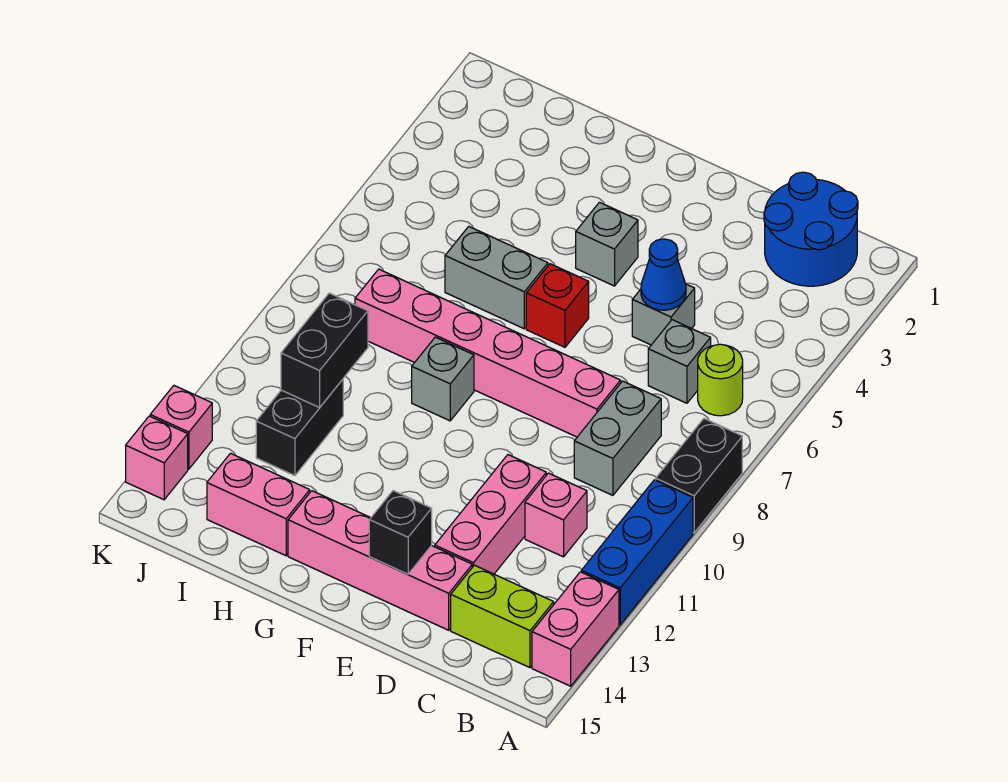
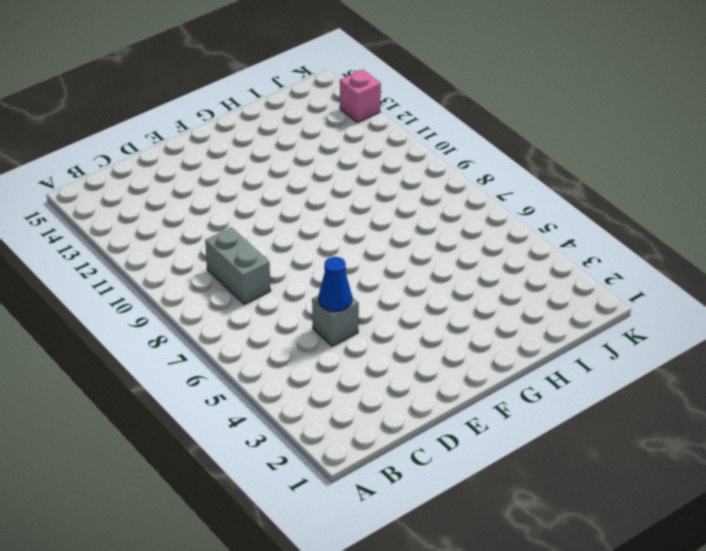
none -> black 1x2 brick [656,419,742,533]
none -> blue 1x3 brick [581,480,693,625]
none -> pink 1x2 brick [532,572,619,686]

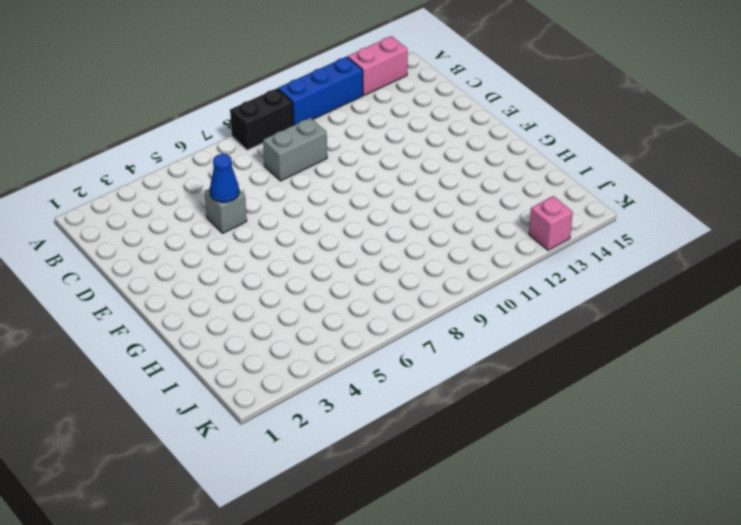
none -> blue 2x2 round brick [764,172,858,286]
none -> lime 1x1 round brick [698,344,743,416]
none -> lime 1x2 brick [451,565,554,668]

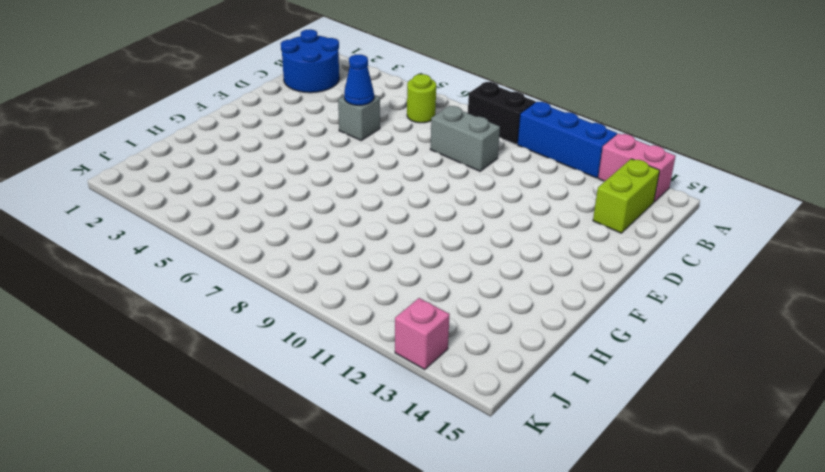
none -> grey 1x1 brick [648,320,711,403]
none -> pink 1x1 brick [525,473,587,557]
none -> pink 1x6 brick [355,269,621,437]

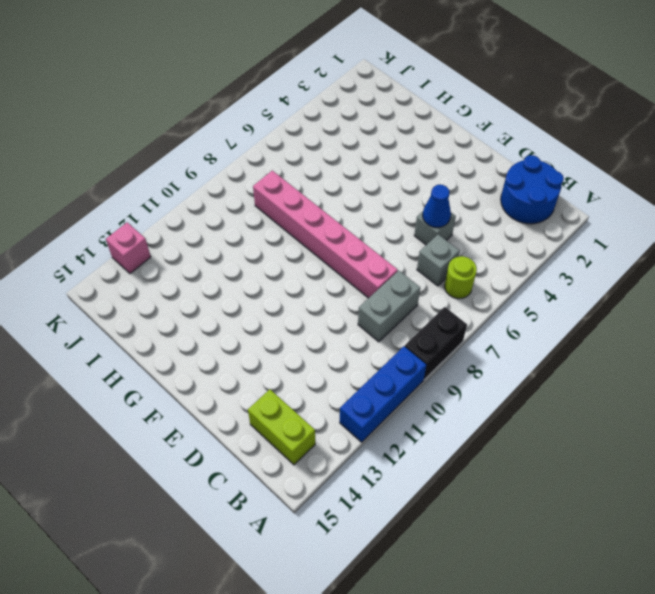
none -> pink 1x2 brick [532,572,619,686]
none -> pink 1x1 brick [525,473,587,557]
none -> pink 1x3 brick [435,455,546,574]

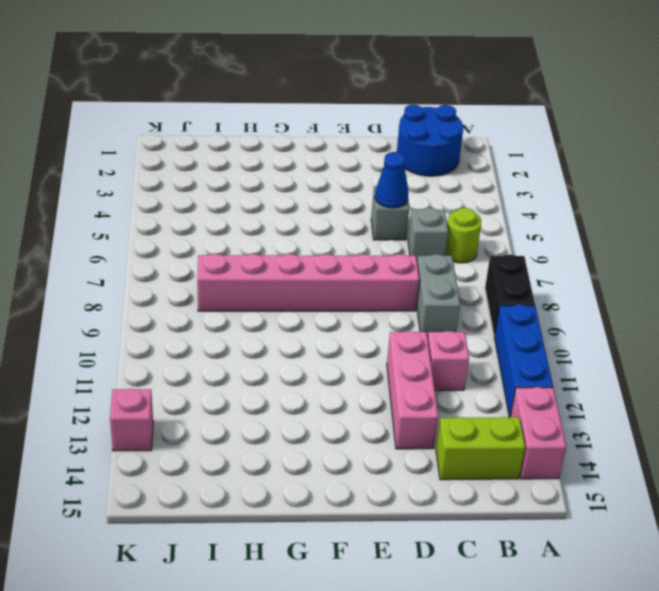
none -> pink 1x4 brick [288,491,472,630]
none -> grey 1x1 brick [576,202,638,286]
none -> red 1x1 brick [526,264,589,347]

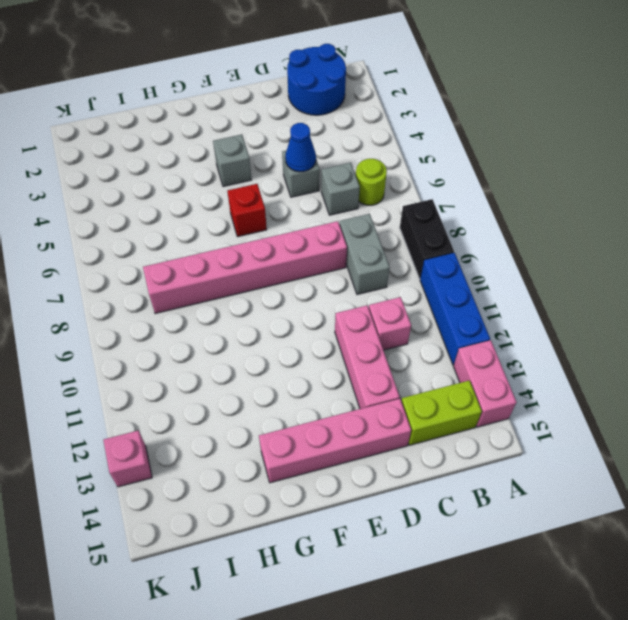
none -> grey 1x2 brick [445,227,548,329]
none -> grey 1x1 brick [412,337,474,421]
none -> pink 1x2 brick [207,453,310,556]

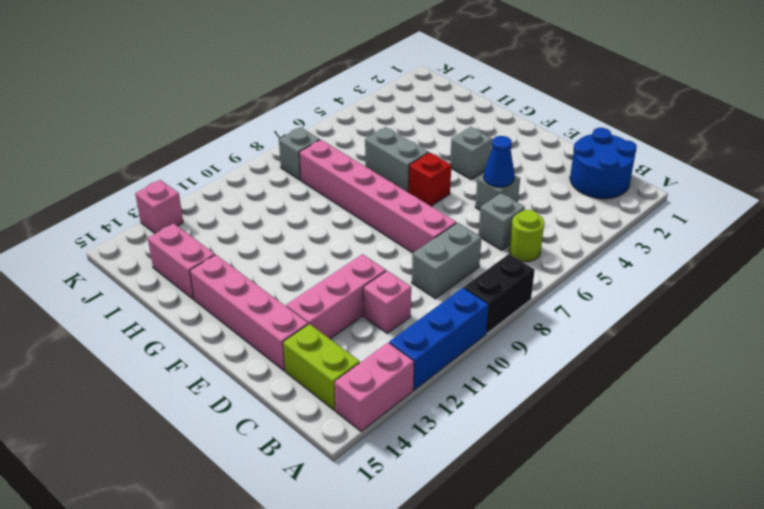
grey 1x1 brick [279,127,320,180] -> grey 1x1 brick moved to [412,337,474,421]
none -> black 1x2 brick [256,379,343,476]
none -> pink 1x1 brick [126,416,188,500]
none -> black 1x1 brick [369,491,432,574]

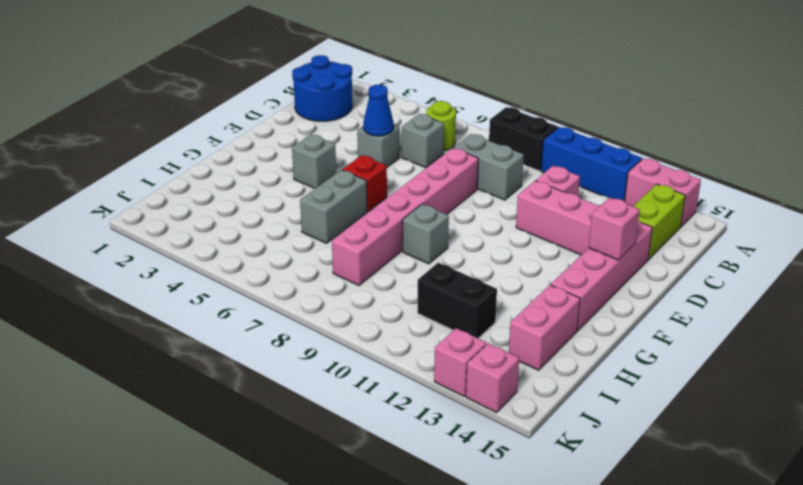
pink 1x1 brick [589,197,640,260] -> black 1x1 brick [369,491,432,574]
none -> black 1x2 brick [281,293,368,408]

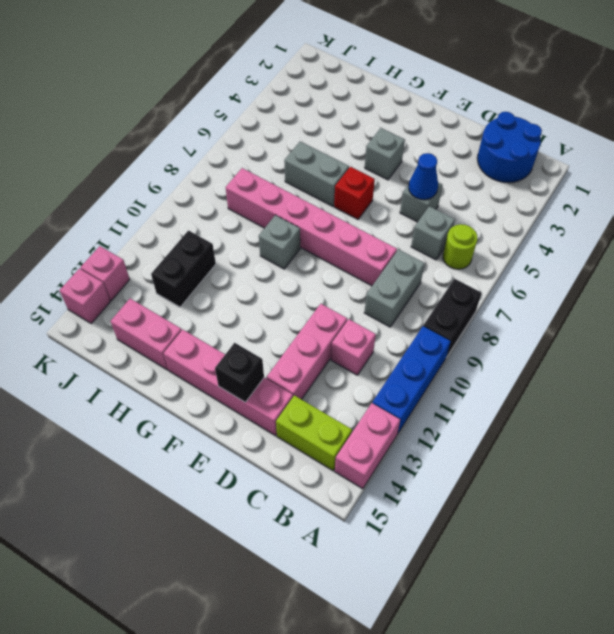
none -> black 1x2 brick [281,293,368,408]

